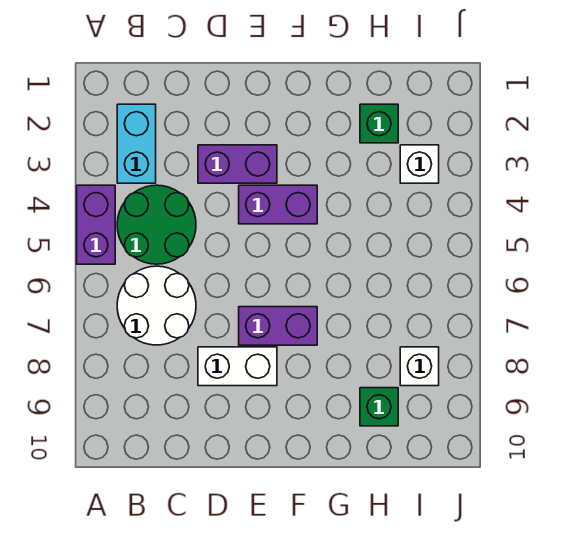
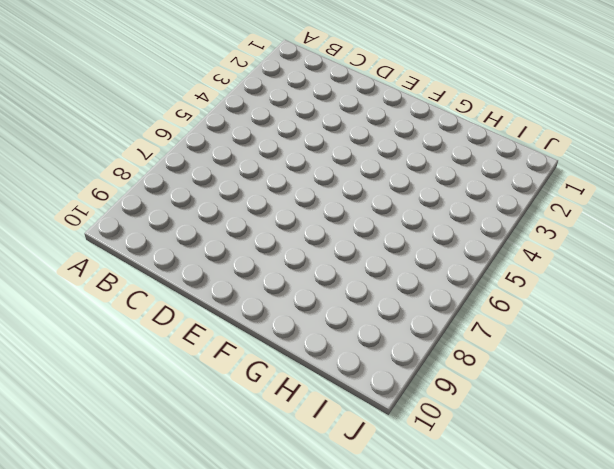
none -> purple 1x2 brick [77,185,115,264]
none -> cyan 1x2 brick [117,104,156,183]
none -> green 2x2 round brick [117,185,196,264]

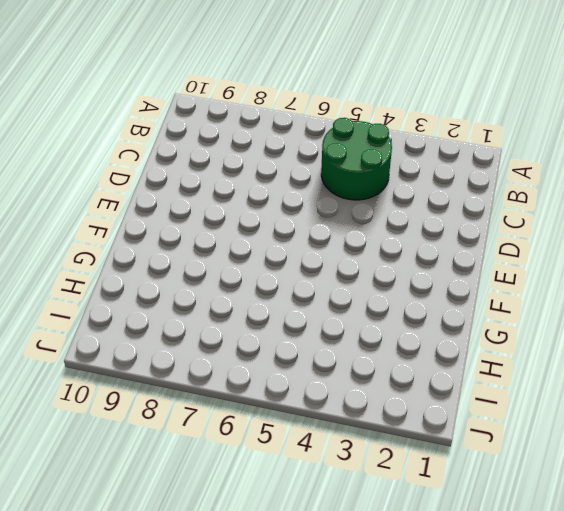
none -> purple 1x2 brick [77,185,115,264]
none -> cyan 1x2 brick [117,104,156,183]
none -> white 2x2 round brick [117,266,196,345]

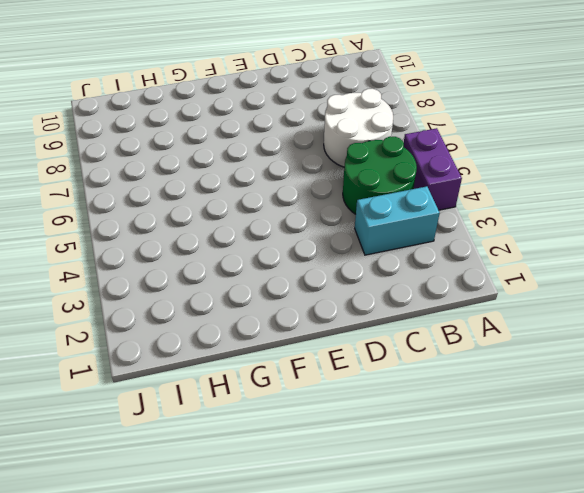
cyan 1x2 brick [355,186,440,255] -> cyan 1x2 brick turned to [117,104,156,183]
none -> purple 1x2 brick [198,145,277,183]
none -> white 1x2 brick [198,347,277,386]
none -> purple 1x2 brick [239,185,317,224]

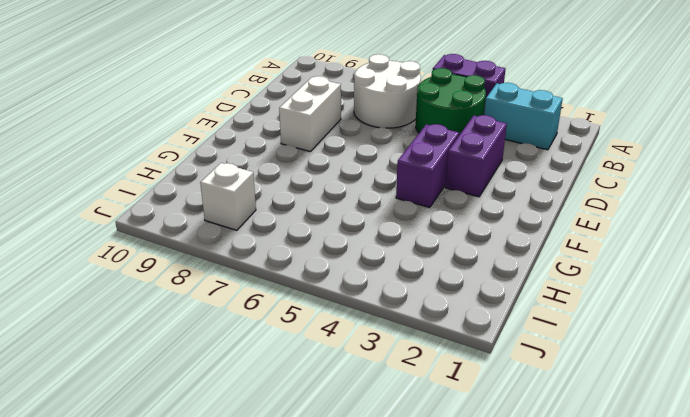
none -> purple 1x2 brick [239,307,317,345]
none -> green 1x1 brick [360,104,398,143]
none -> green 1x1 brick [360,388,398,426]

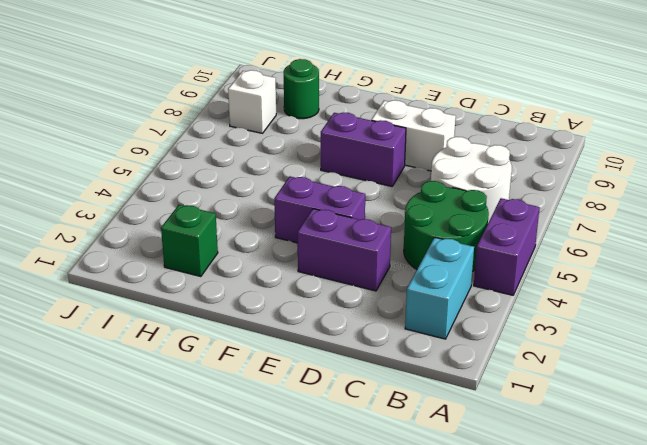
green 1x1 round brick [283,59,319,119] -> green 1x1 brick [360,388,398,426]
none -> white 1x1 brick [400,145,439,183]

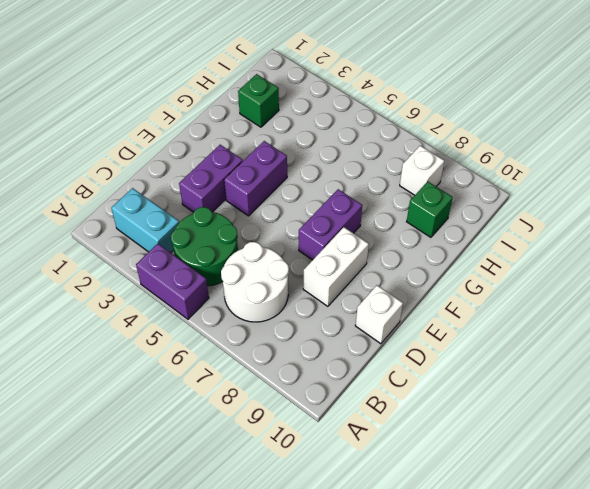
white 1x1 brick [355,285,403,344] -> white 1x1 brick moved to [400,145,439,183]

